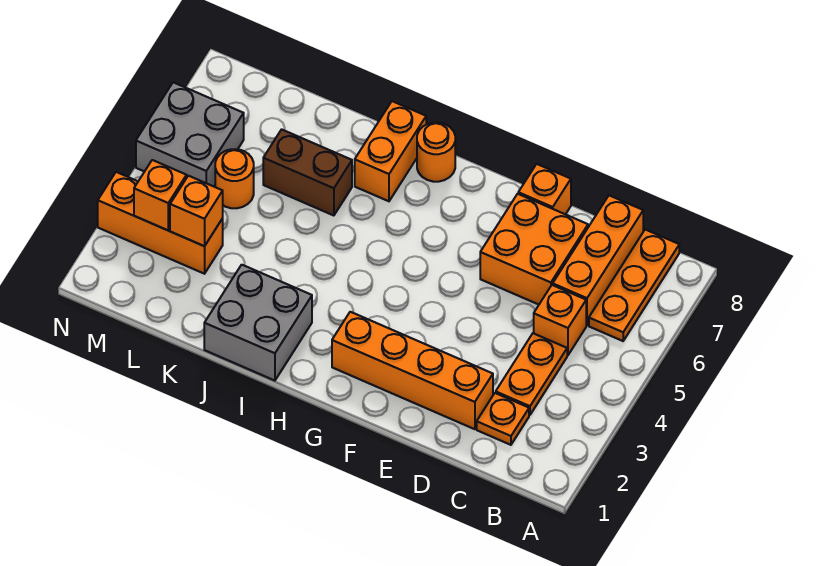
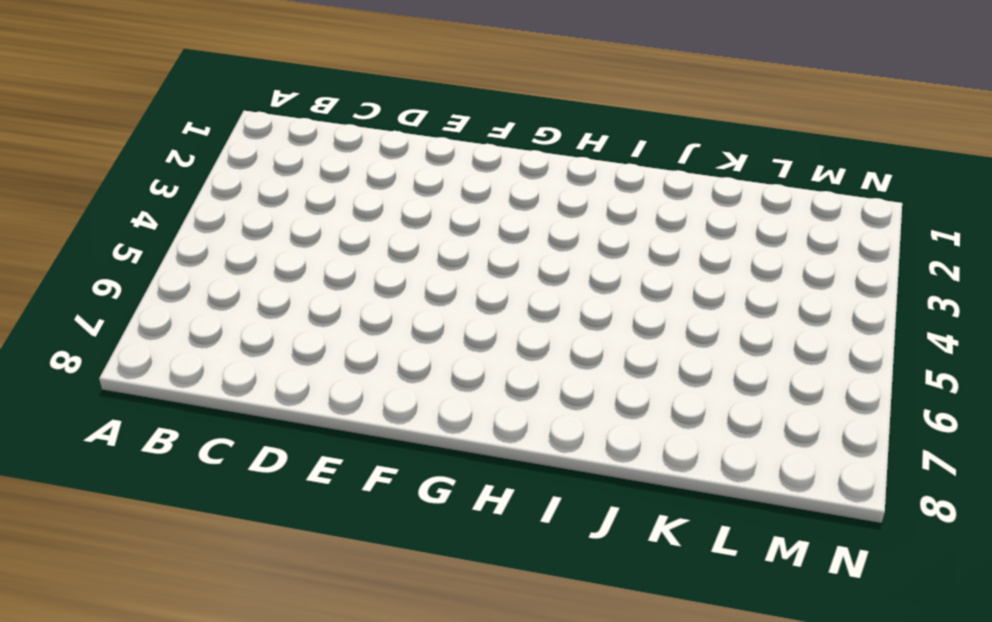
none -> orange 1x3 plate [589,230,679,341]
none -> orange 1x1 plate [477,393,529,445]
none -> orange 1x2 plate [496,333,567,415]

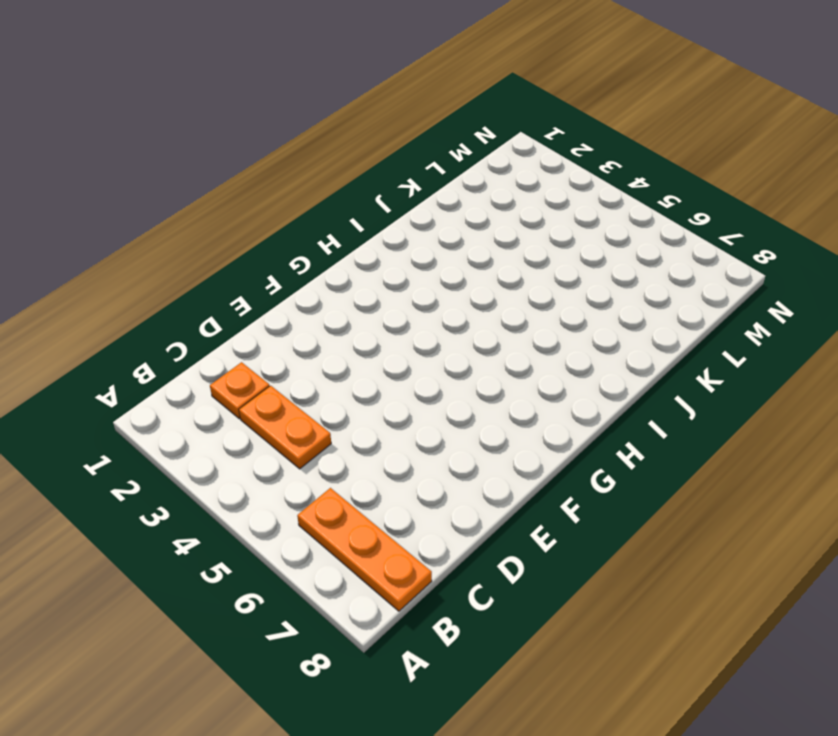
none -> orange 1x1 brick [534,285,586,355]
none -> orange 1x3 brick [553,195,643,325]
none -> orange 1x4 brick [332,312,493,429]

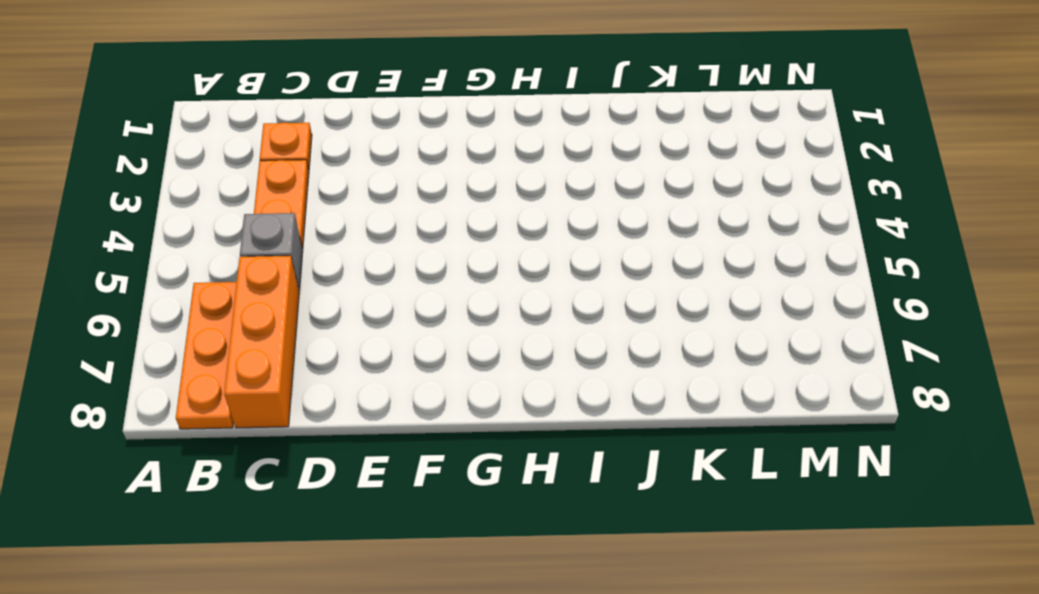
grey 1x1 brick [240,213,303,290] -> orange 1x1 brick [534,285,586,355]
none -> orange 1x4 brick [332,312,493,429]
none -> orange 2x2 brick [480,194,588,305]
none -> orange 1x1 brick [518,164,571,214]

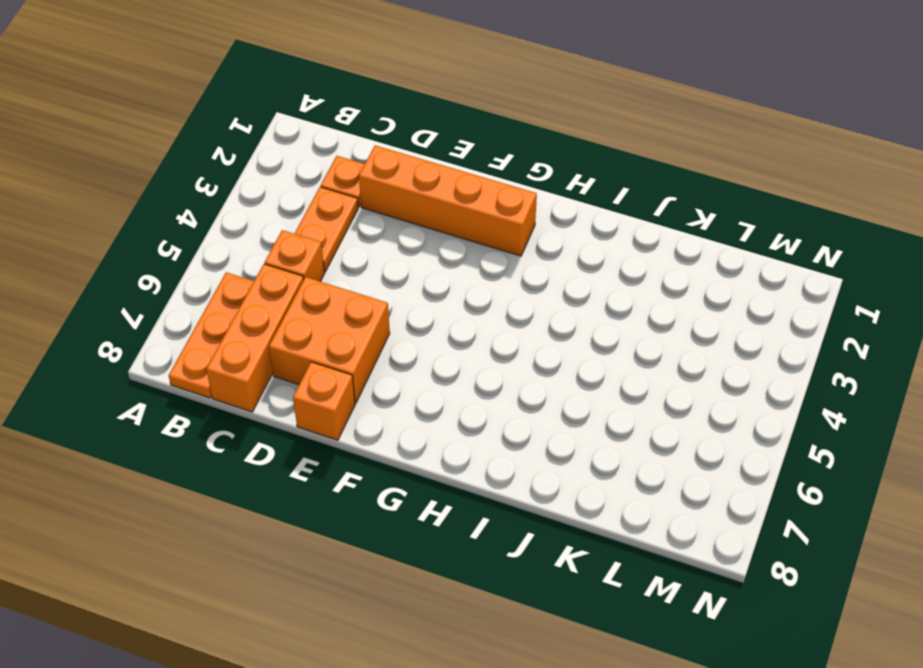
none -> orange 1x1 round brick [417,122,455,182]
none -> grey 2x2 brick [204,265,312,381]
none -> orange 1x2 brick [355,101,426,201]

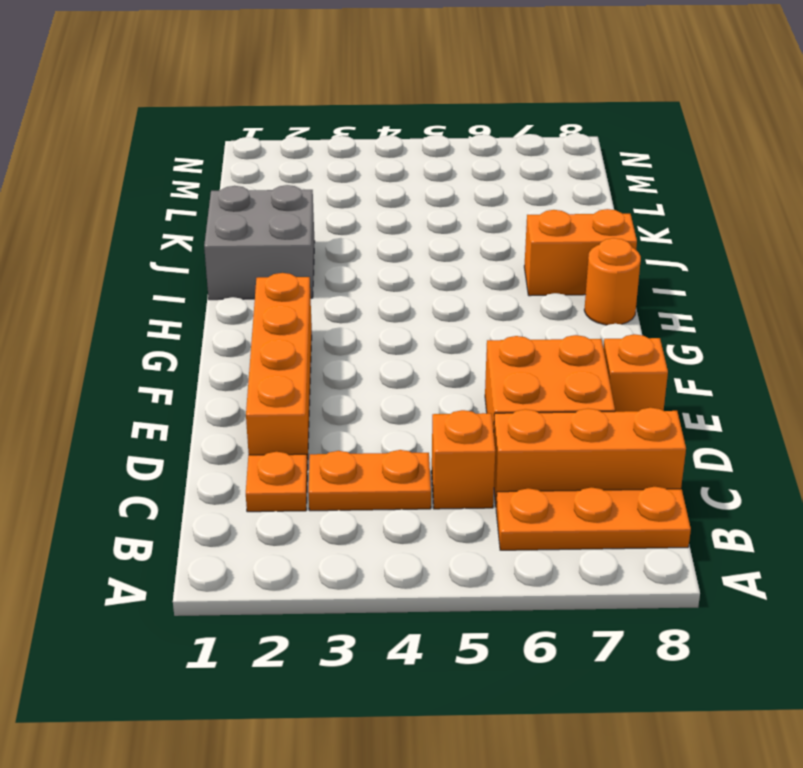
none -> brown 1x2 brick [263,129,352,216]
none -> orange 1x3 brick [98,172,223,274]
none -> orange 1x1 round brick [215,149,254,208]

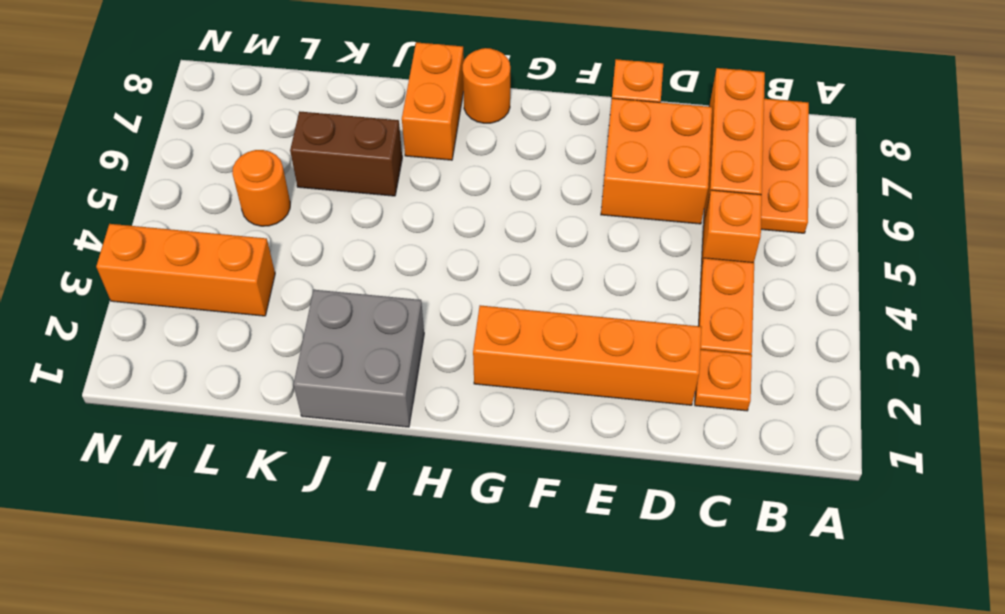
none -> grey 2x2 brick [136,82,244,186]
none -> orange 1x1 brick [170,176,223,246]
none -> orange 1x1 brick [134,160,187,230]

